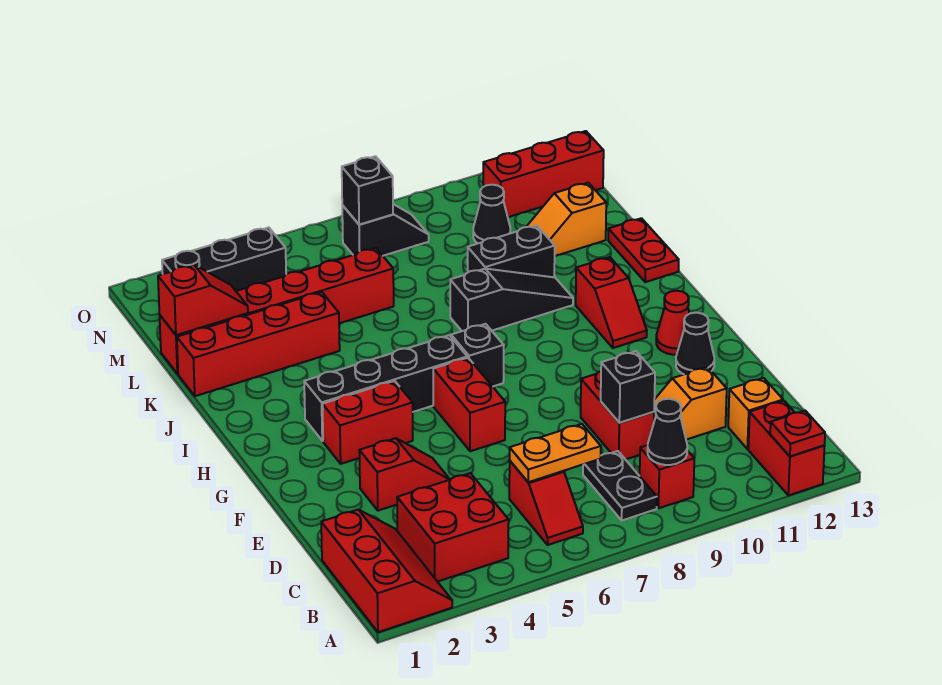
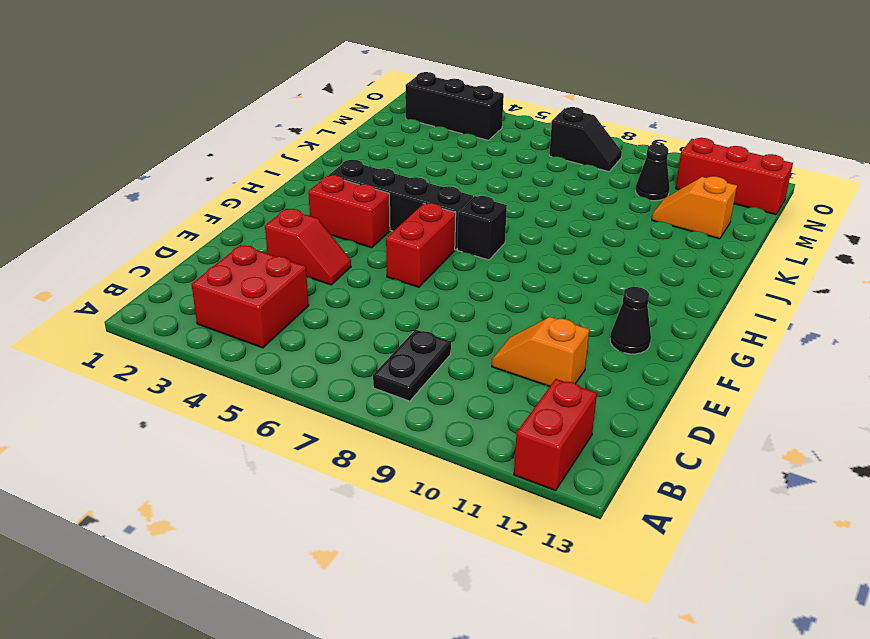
none -> red 2x3 slope [321,510,452,632]
none -> red 1x2 slope [509,461,583,545]
none -> red 1x1 brick [640,445,694,508]
none -> orange 1x1 brick [728,378,783,449]

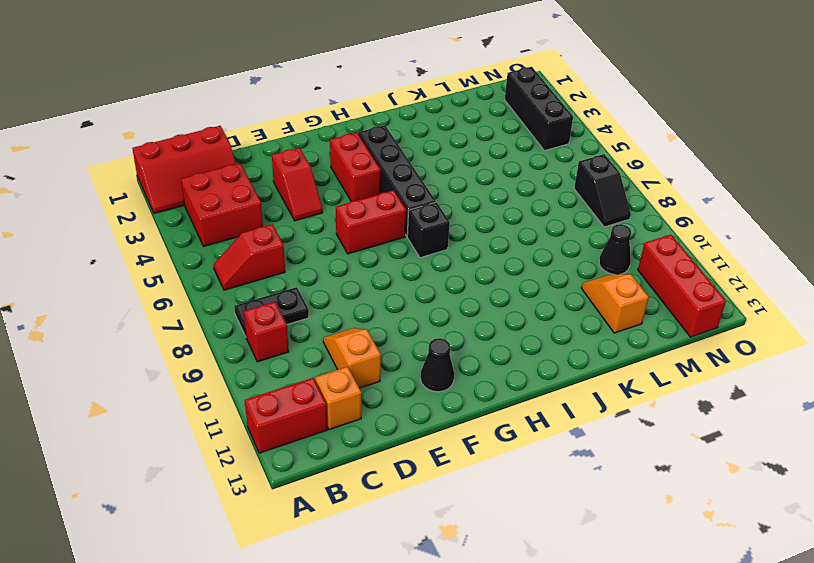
none -> red 1x2 brick [581,371,654,460]
none -> red 1x1 cone [656,291,690,355]
none -> red 1x2 slope [576,257,647,348]
none -> black 1x3 slope [450,269,573,331]

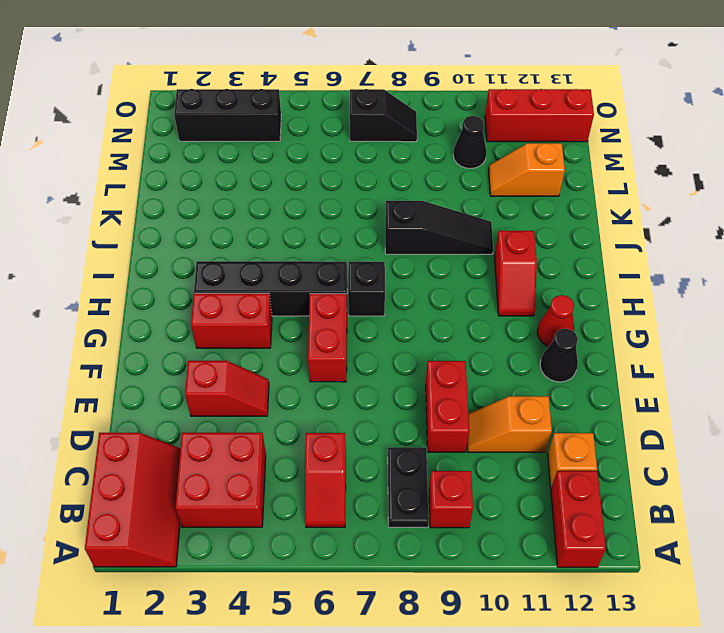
none -> red 1x2 plate [608,218,679,282]
none -> red 1x4 brick [177,292,340,396]
none -> black 1x2 brick [468,225,555,277]
none -> red 1x6 brick [160,248,394,374]

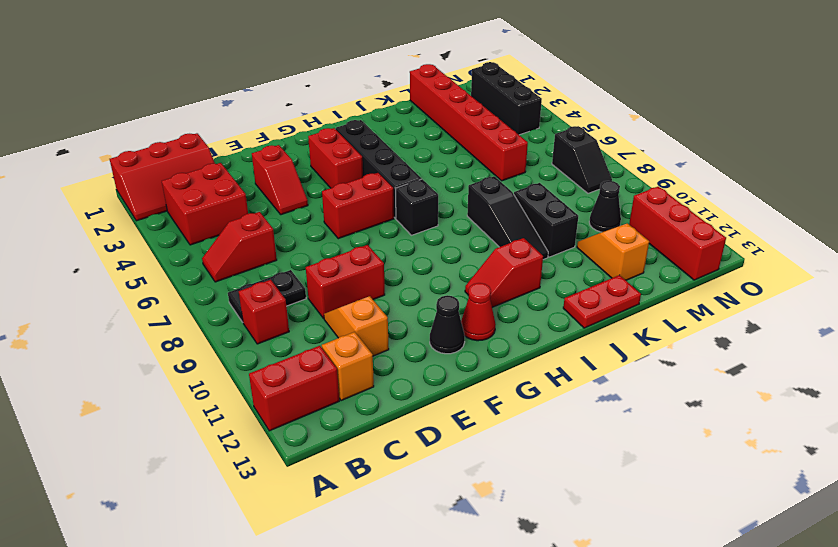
none -> red 1x4 brick [177,292,340,396]
none -> red 1x1 plate [770,411,825,457]
none -> black 1x1 cone [648,399,687,465]
none -> orange 1x2 plate [510,424,601,482]

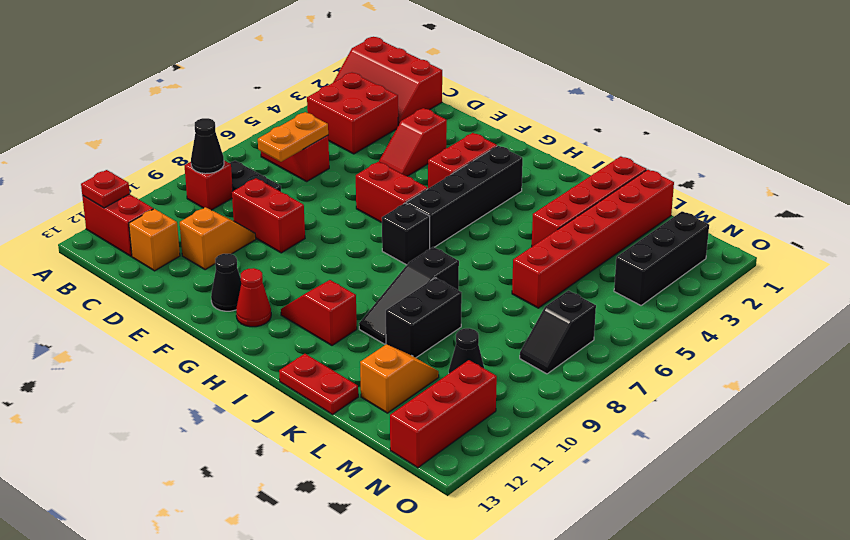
none -> black 1x1 brick [601,351,655,423]
none -> red 1x2 slope [158,265,248,335]
none -> black 1x1 brick [342,156,393,225]

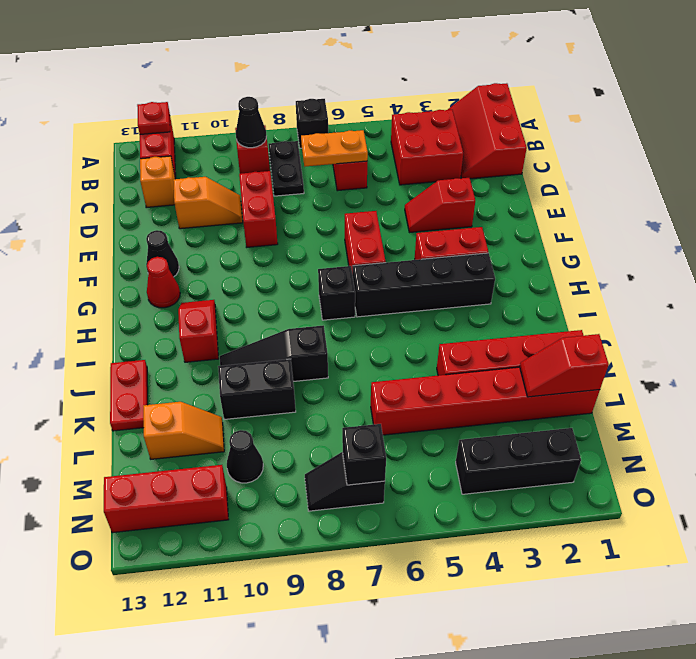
black 1x1 brick [296,99,328,148] -> black 1x1 brick moved to [601,351,655,423]

